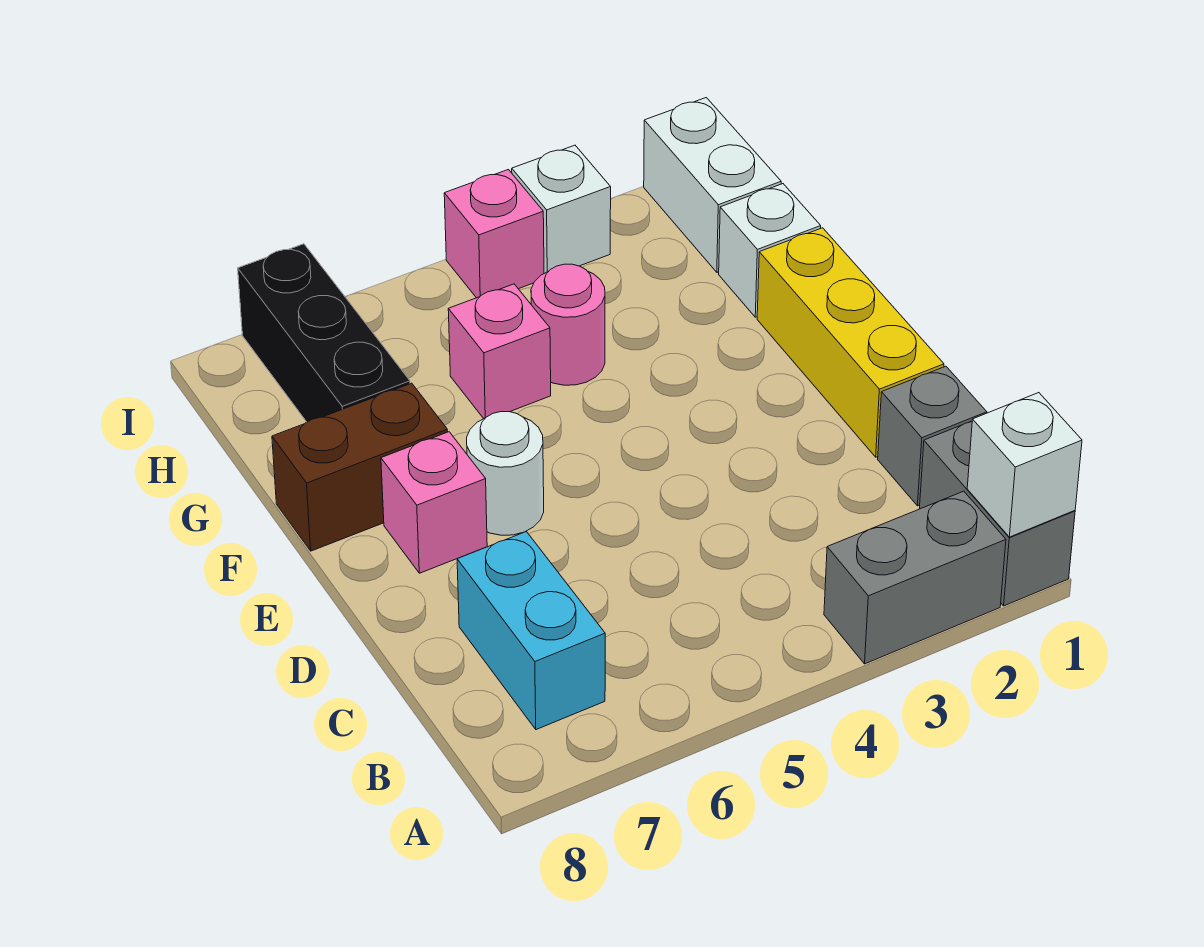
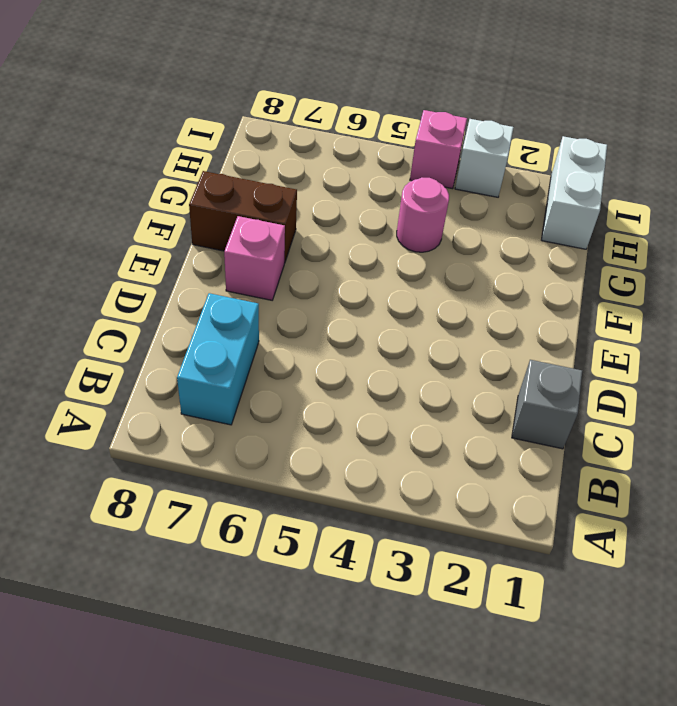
none -> grey 1x2 brick [920,421,1075,606]
none -> grey 1x2 brick [824,491,1006,664]
none -> yellow 1x3 brick [757,228,944,457]

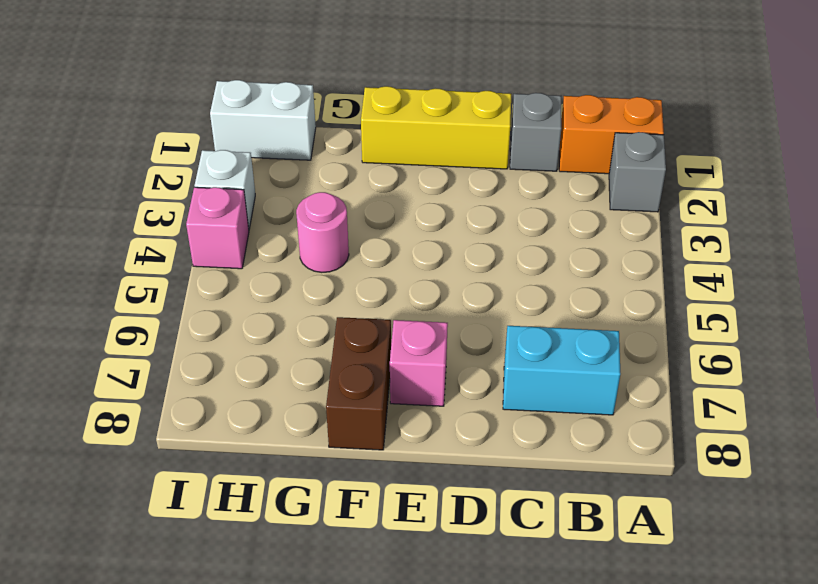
orange 1x2 brick [559,95,664,174] -> grey 1x2 brick [920,421,1075,606]
grey 1x1 brick [609,132,666,212] -> grey 1x2 brick [824,491,1006,664]
none -> white 1x1 round brick [467,412,544,535]
none -> white 1x1 brick [719,184,821,317]
none -> pink 1x1 brick [448,284,551,419]

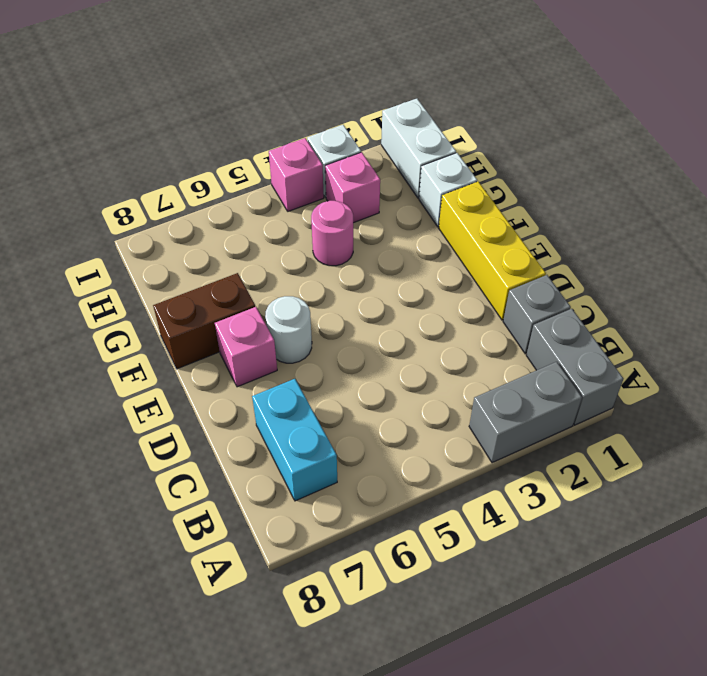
pink 1x1 brick [325,152,380,223] -> pink 1x1 brick moved to [448,284,551,419]
none -> black 1x3 brick [238,244,410,422]
none -> white 1x1 brick [967,393,1082,537]

